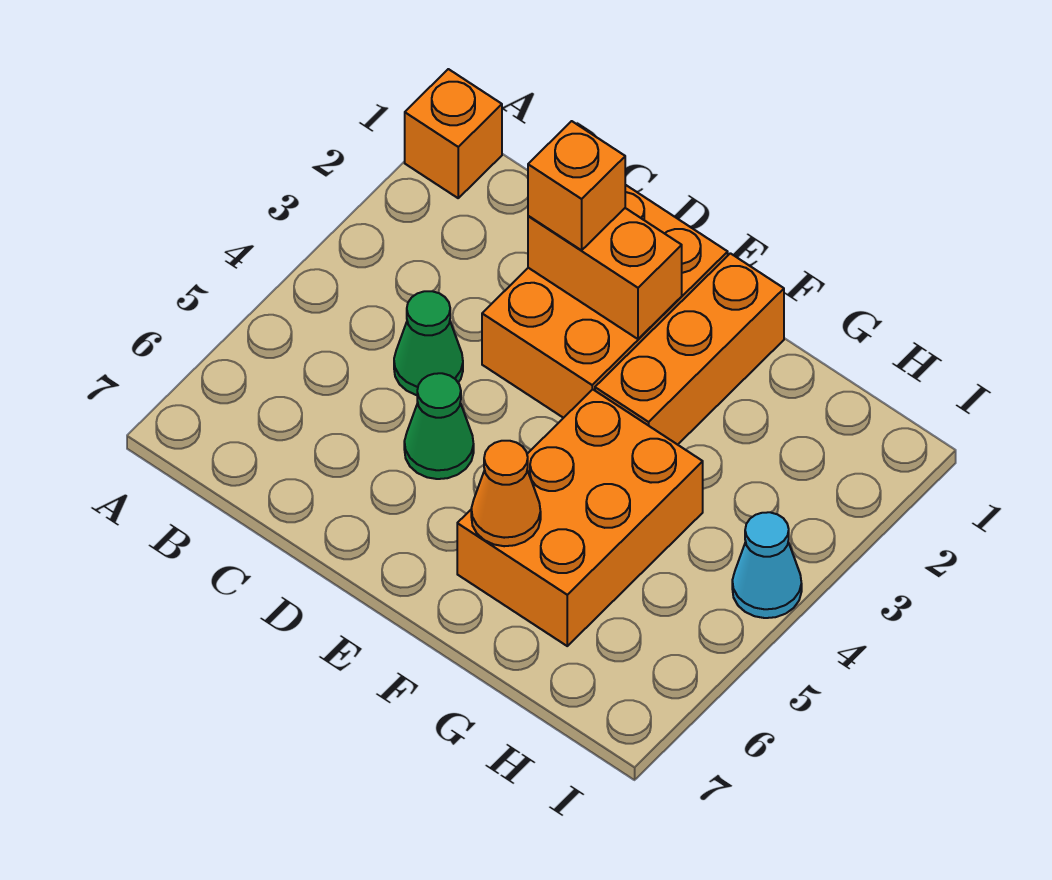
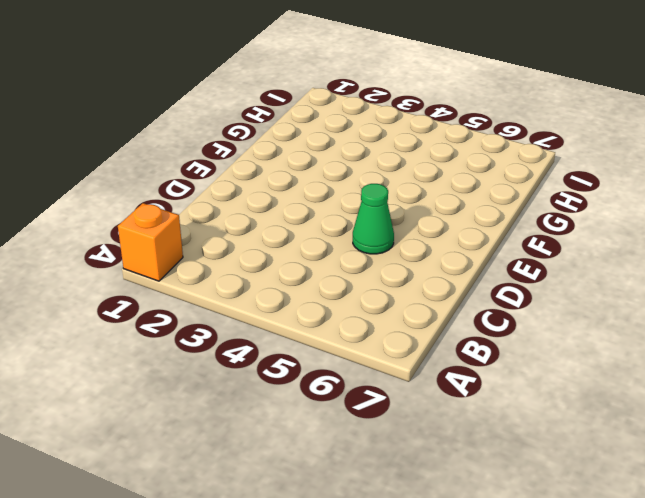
none -> green 1x1 cone [394,291,463,395]
none -> orange 2x3 brick [482,185,728,418]

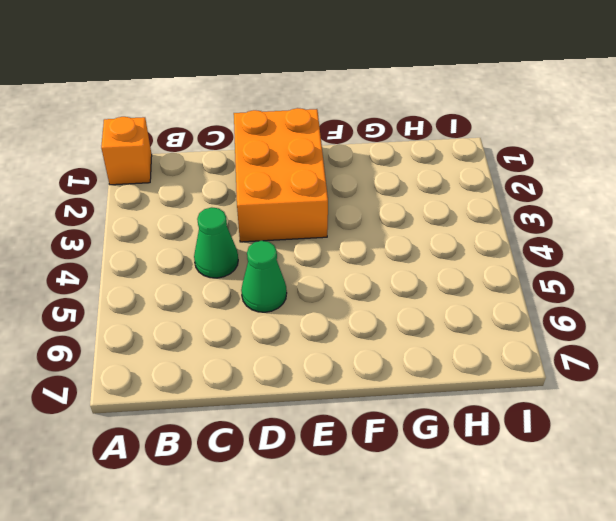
none -> orange 1x3 brick [595,253,784,445]
none -> orange 2x3 brick [457,389,703,646]

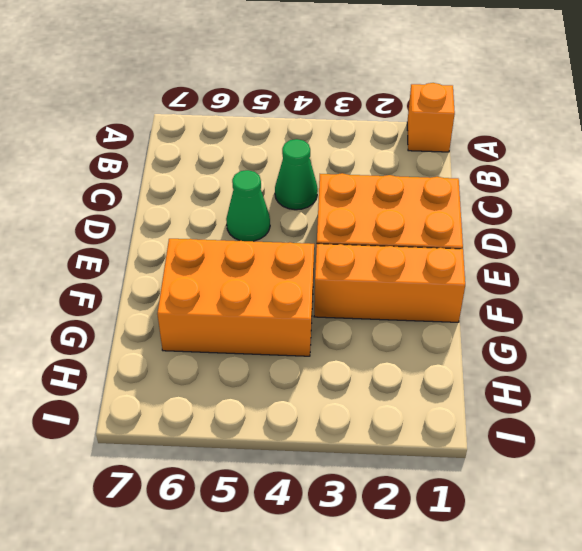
none -> cyan 1x1 cone [732,512,802,618]
none -> orange 1x2 brick [528,208,682,339]

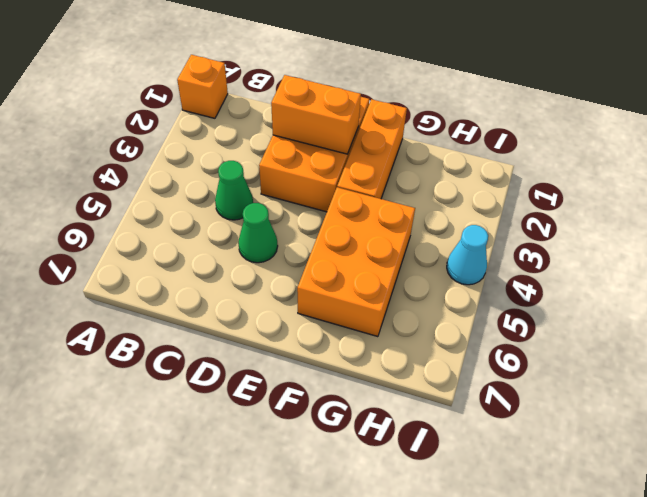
none -> orange 1x1 cone [471,441,541,546]
none -> orange 1x1 brick [528,121,625,250]

